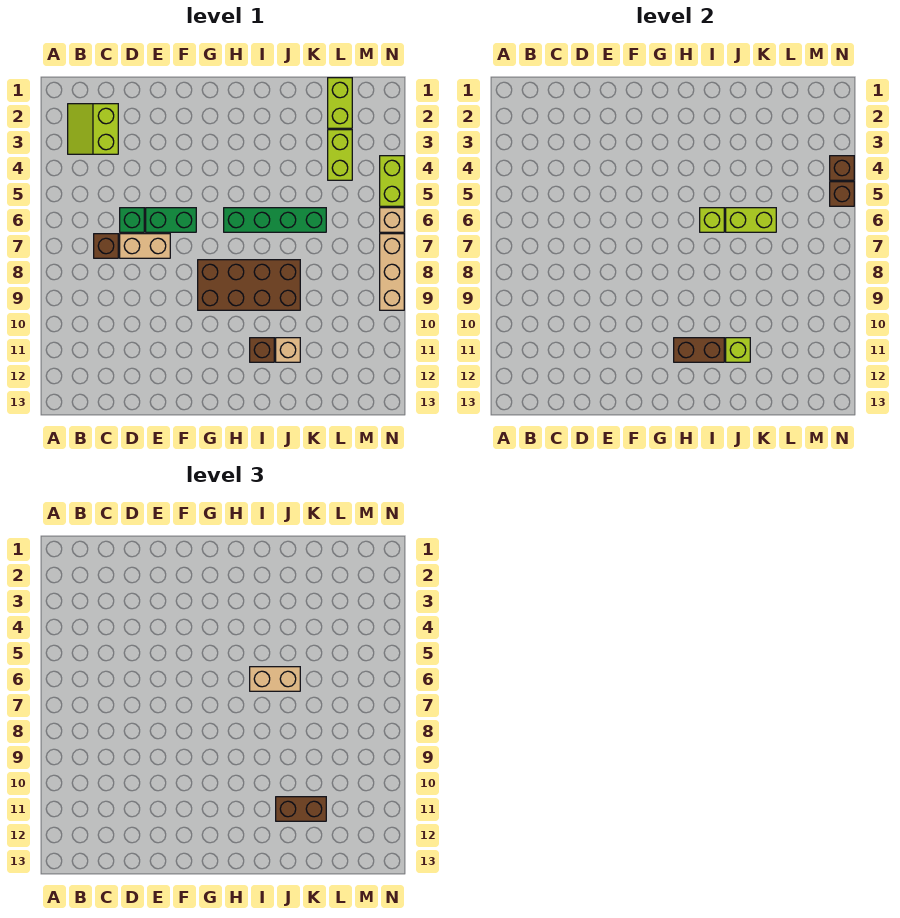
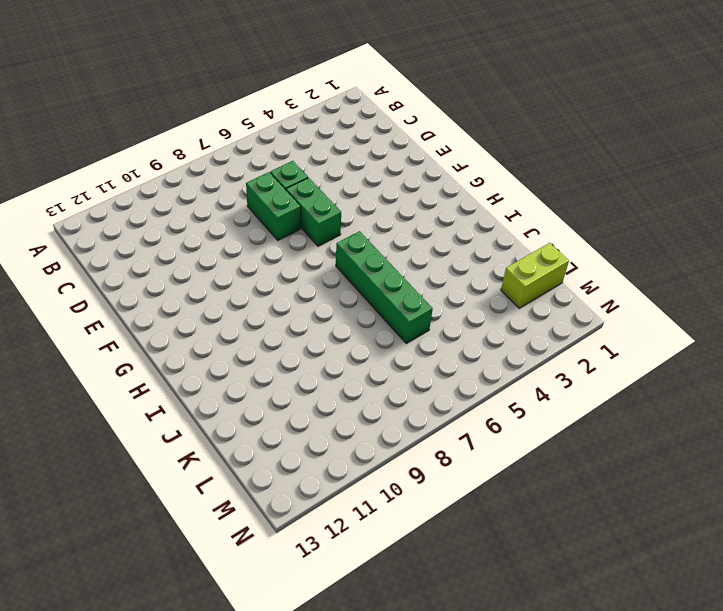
green 1x2 brick [246,172,301,240] -> tan 1x2 brick [120,234,170,258]
none -> lime 2x2 slope [68,104,118,154]
none -> brown 1x1 brick [94,234,118,258]
none -> brown 2x4 brick [198,260,300,310]

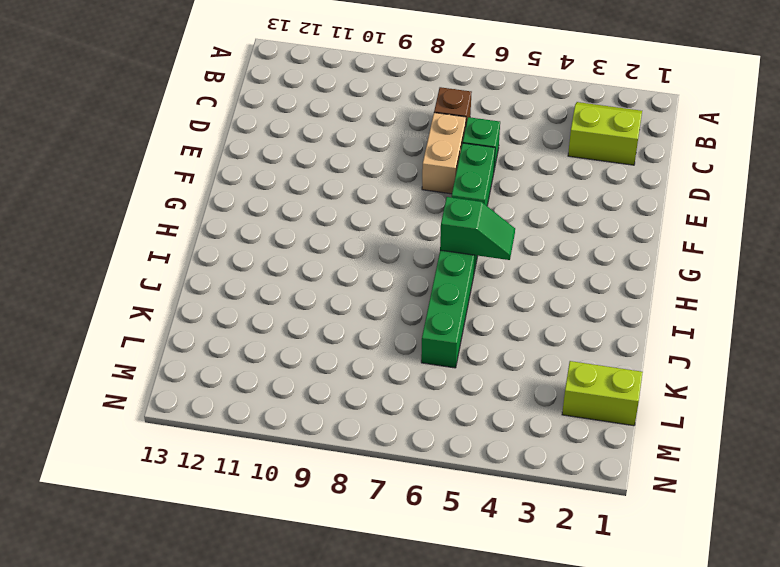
green 1x2 slope [440,197,515,260] -> none
none -> brown 2x4 brick [198,260,300,310]
none -> brown 1x1 brick [250,338,274,362]
none -> tan 1x1 brick [276,338,300,362]

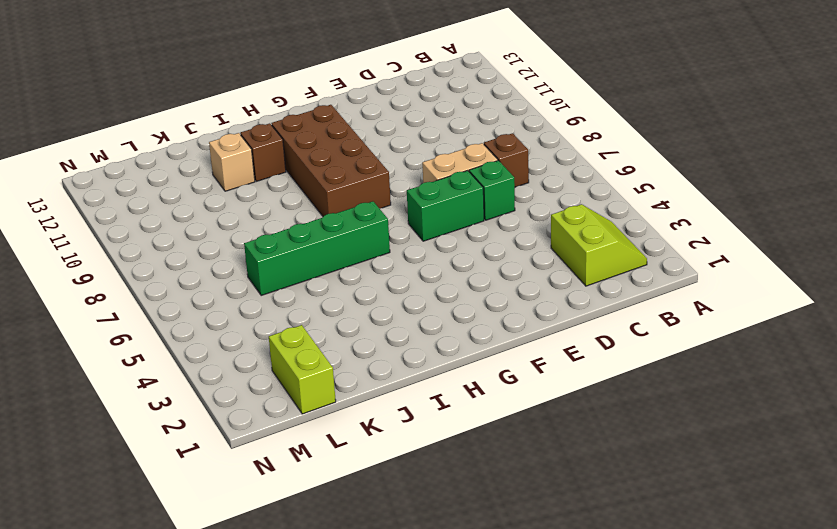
brown 2x4 brick [271,105,391,216] -> brown 2x4 brick turned to [198,260,300,310]
none -> lime 1x2 brick [328,130,352,180]
none -> lime 1x2 brick [380,156,404,206]
none -> tan 1x1 brick [380,208,404,232]

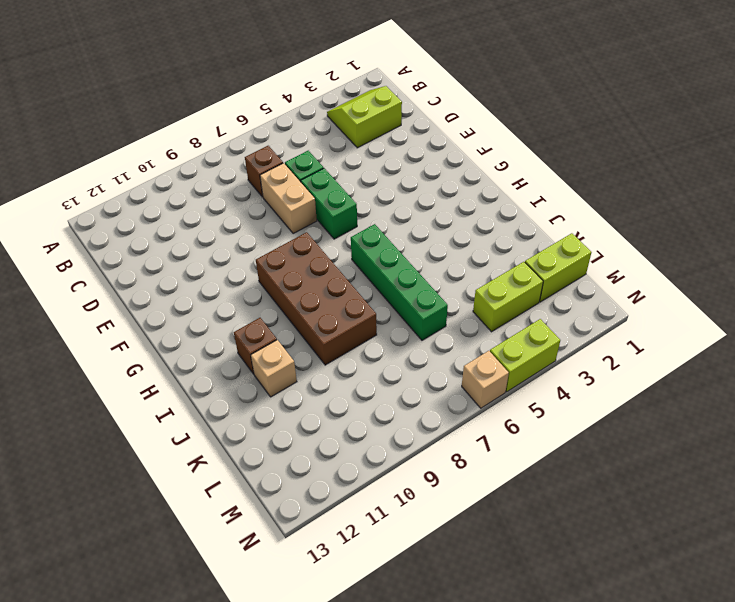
none -> tan 1x3 brick [380,234,404,310]
none -> brown 1x2 brick [674,338,724,362]
none -> lime 1x1 brick [700,208,724,232]

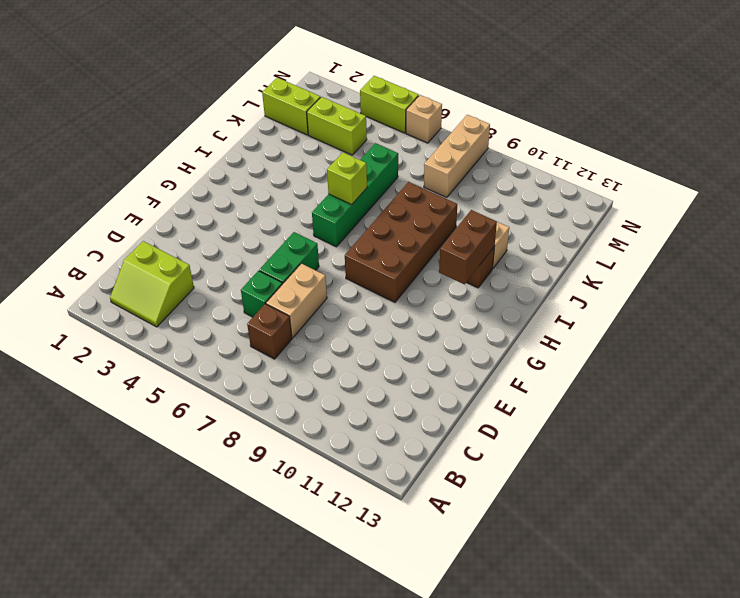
tan 1x3 brick [424,115,490,198] -> tan 1x3 brick turned to [380,234,404,310]
none -> lime 1x2 brick [726,208,776,232]
none -> lime 1x1 brick [726,338,750,362]
none -> brown 1x1 brick [830,156,854,180]

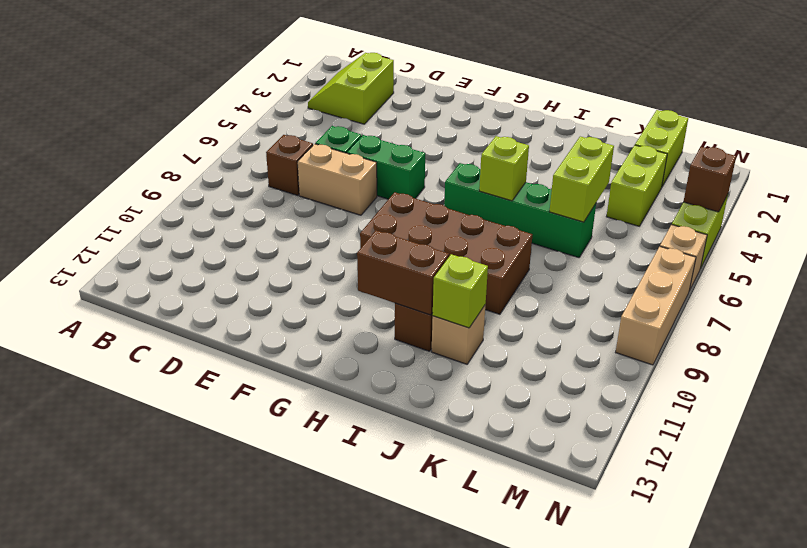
lime 1x2 brick [549,137,614,222] -> lime 1x2 brick turned to [726,208,776,232]
none -> brown 1x1 brick [830,182,854,206]
none -> tan 1x2 brick [250,667,300,691]
none -> brown 1x2 brick [276,797,326,821]

